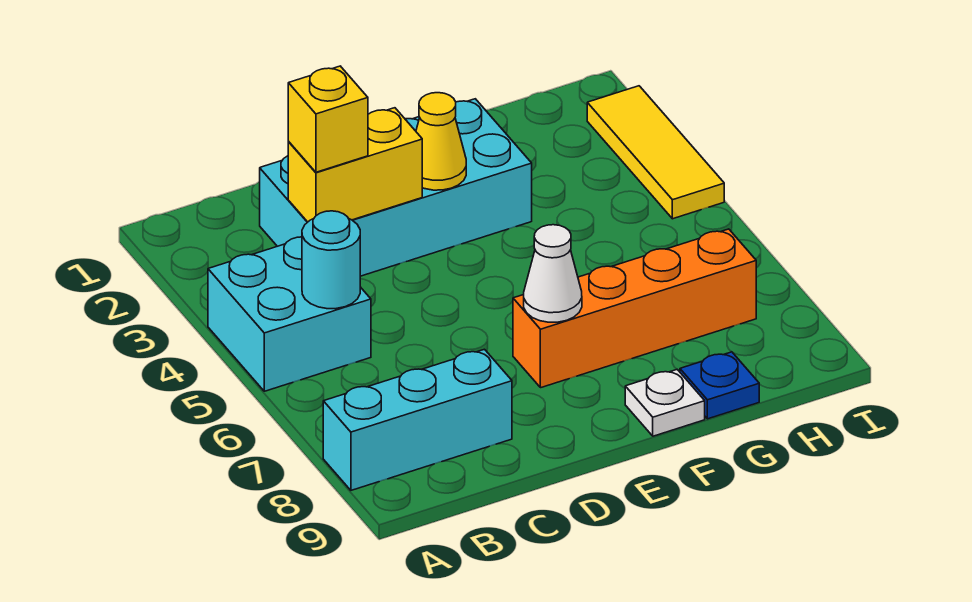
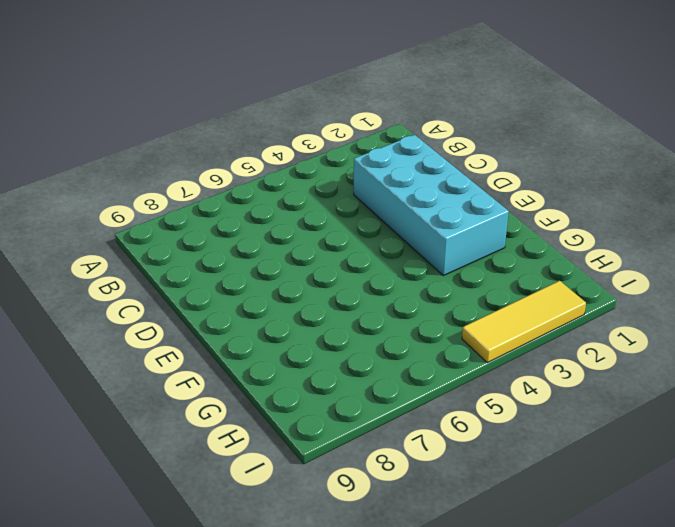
none -> cyan 2x2 brick [208,237,371,391]
none -> cyan 1x3 brick [323,349,512,490]
none -> orange 1x4 brick [513,229,756,388]

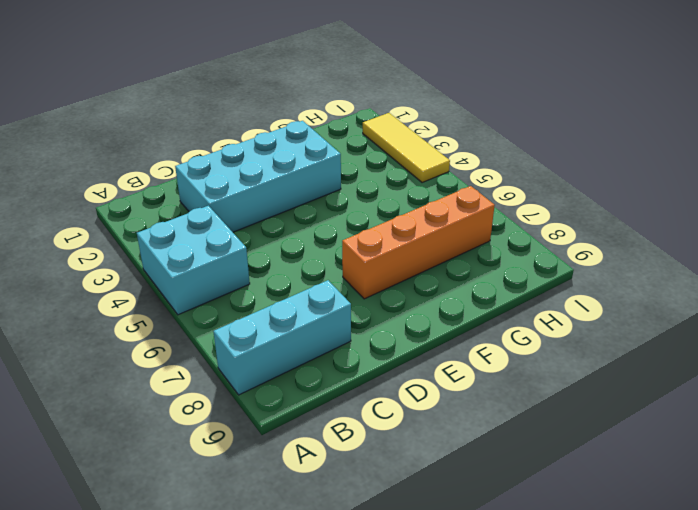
none -> white 1x1 plate [625,370,705,436]
none -> blue 1x1 plate [680,352,759,419]
none -> cyan 1x1 round brick [302,211,360,309]

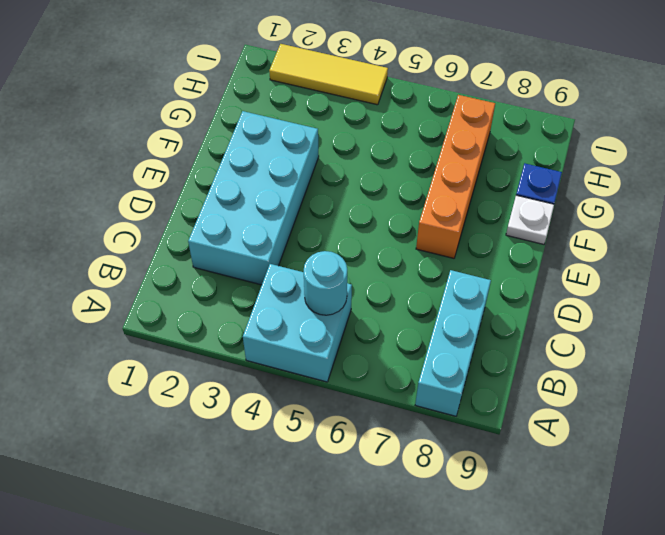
none -> yellow 1x2 brick [288,108,422,222]
none -> yellow 1x1 cone [416,93,466,190]
none -> white 1x1 cone [524,225,582,322]

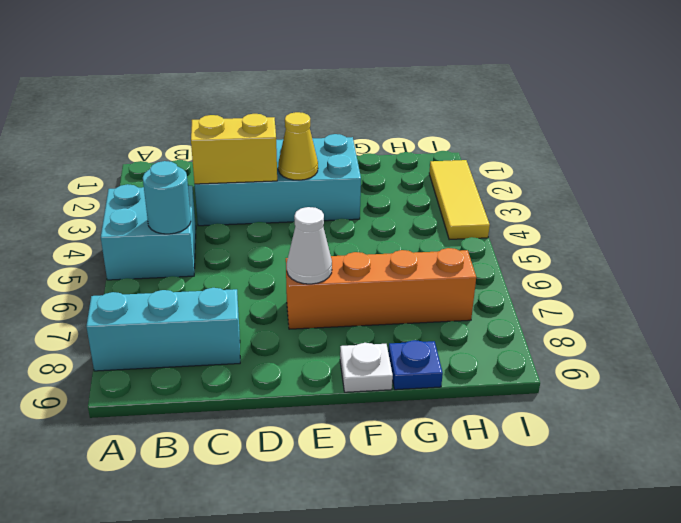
none -> yellow 1x1 brick [288,66,368,172]

